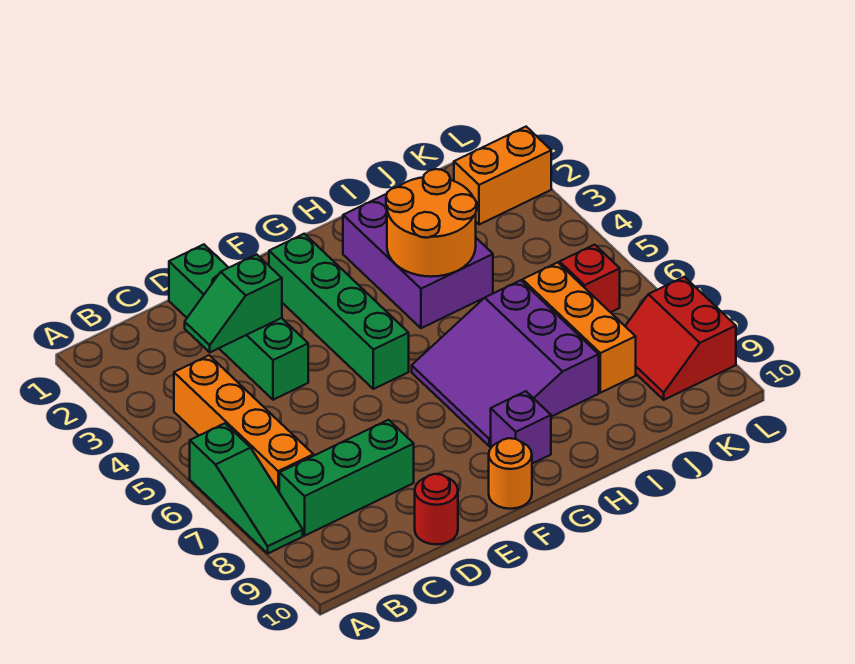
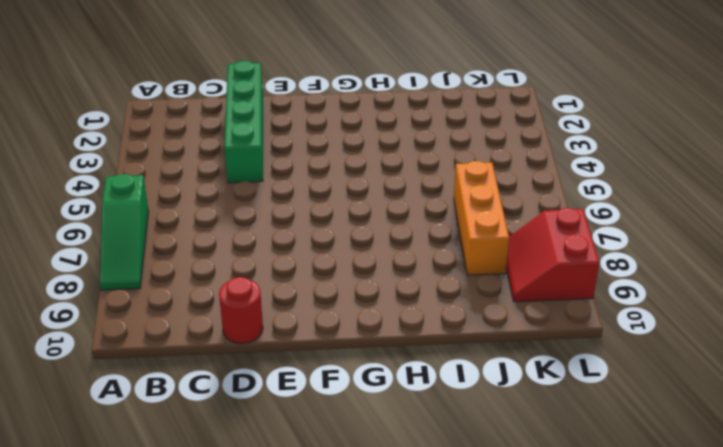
none -> orange 1x4 brick [174,355,313,491]
none -> green 1x3 brick [279,420,414,536]
none -> green 1x4 brick [269,234,409,389]

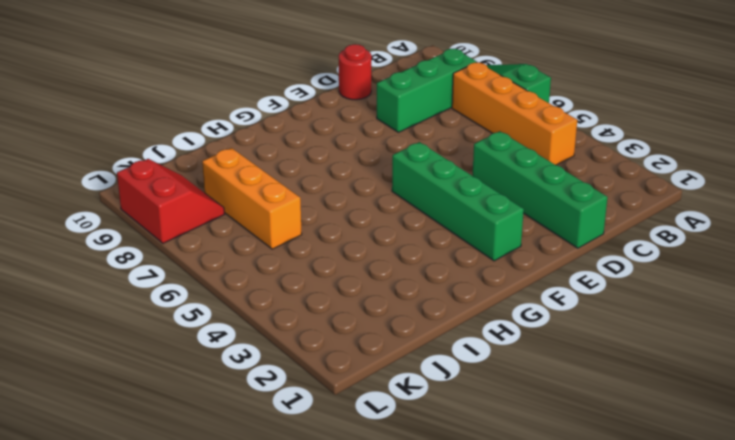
none -> orange 1x1 round brick [489,438,532,509]
none -> purple 3x3 slope [412,280,599,446]
none -> purple 1x1 brick [491,391,551,464]

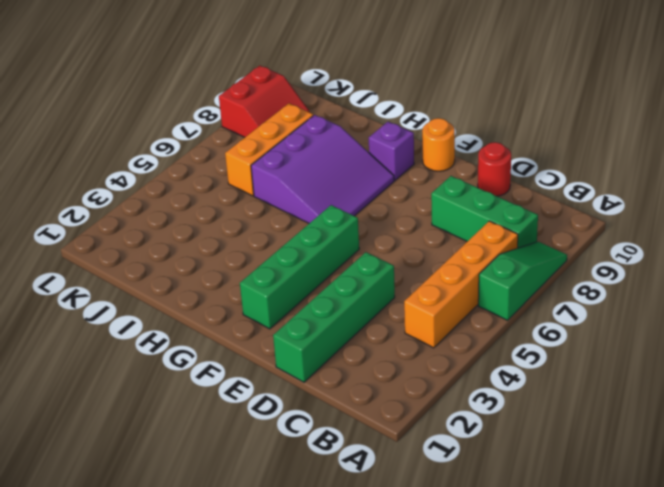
none -> purple 2x3 brick [343,194,493,328]
none -> orange 1x2 brick [454,127,551,225]
none -> red 1x1 brick [560,245,620,312]

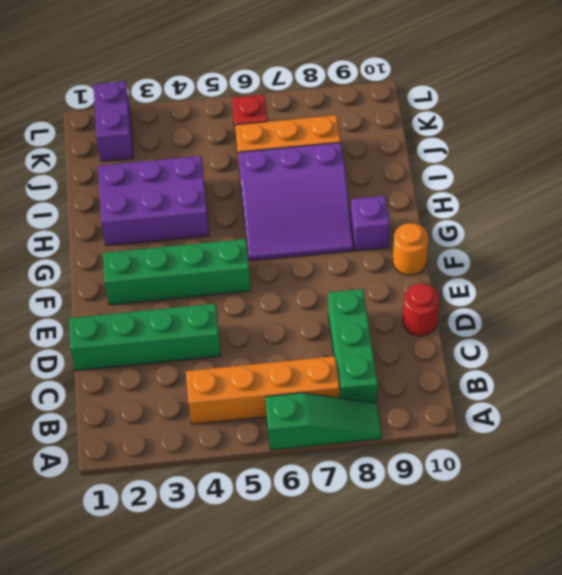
purple 1x2 brick [93,81,133,161] -> orange 1x2 brick [454,127,551,225]
none -> red 2x2 slope [625,277,736,400]
none -> green 1x2 slope [185,254,282,352]
none -> orange 2x2 round brick [386,169,477,277]

